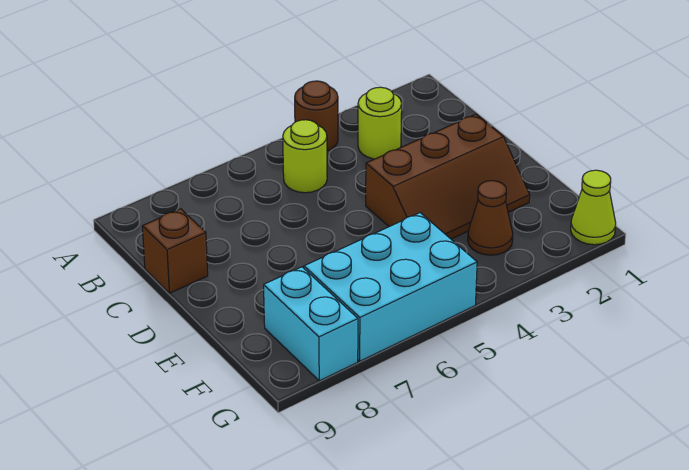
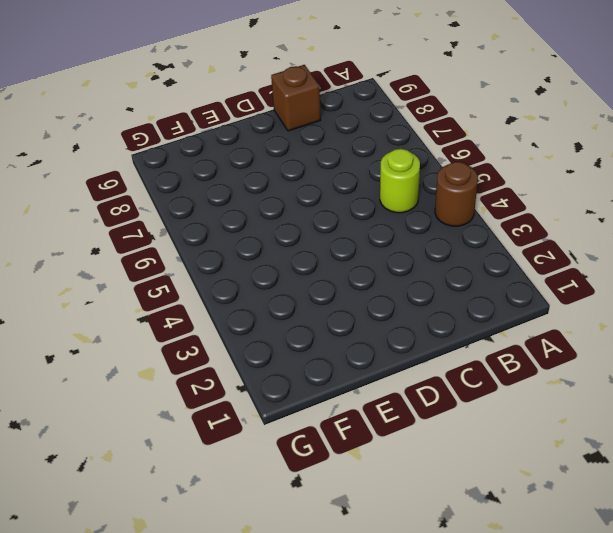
none -> lime 1x1 round brick [358,87,402,159]
none -> brown 2x3 slope [366,114,530,239]

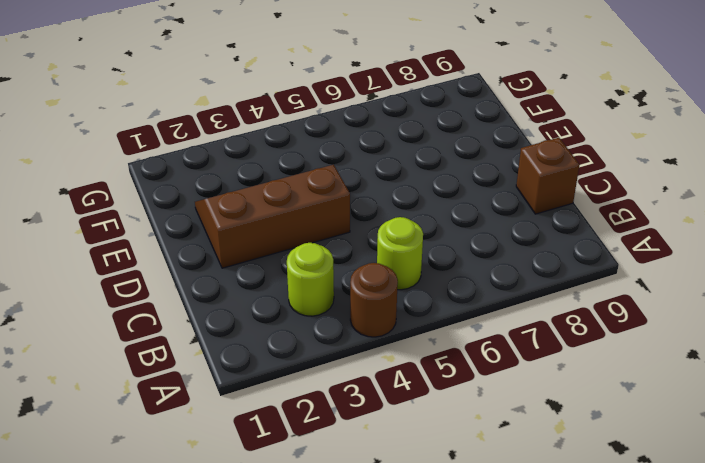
none -> brown 1x1 cone [468,181,513,255]
none -> cyan 2x3 brick [304,213,477,361]

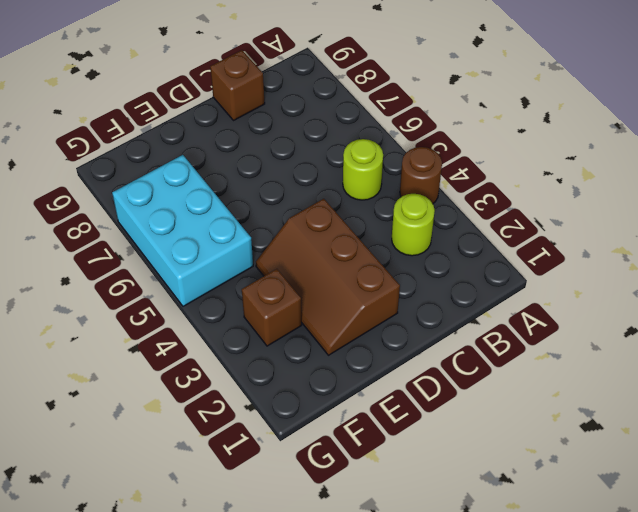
brown 1x1 brick [242,269,302,346] -> brown 1x1 cone [468,181,513,255]
none -> cyan 1x2 brick [264,267,358,381]
none -> lime 1x1 cone [571,170,616,245]

